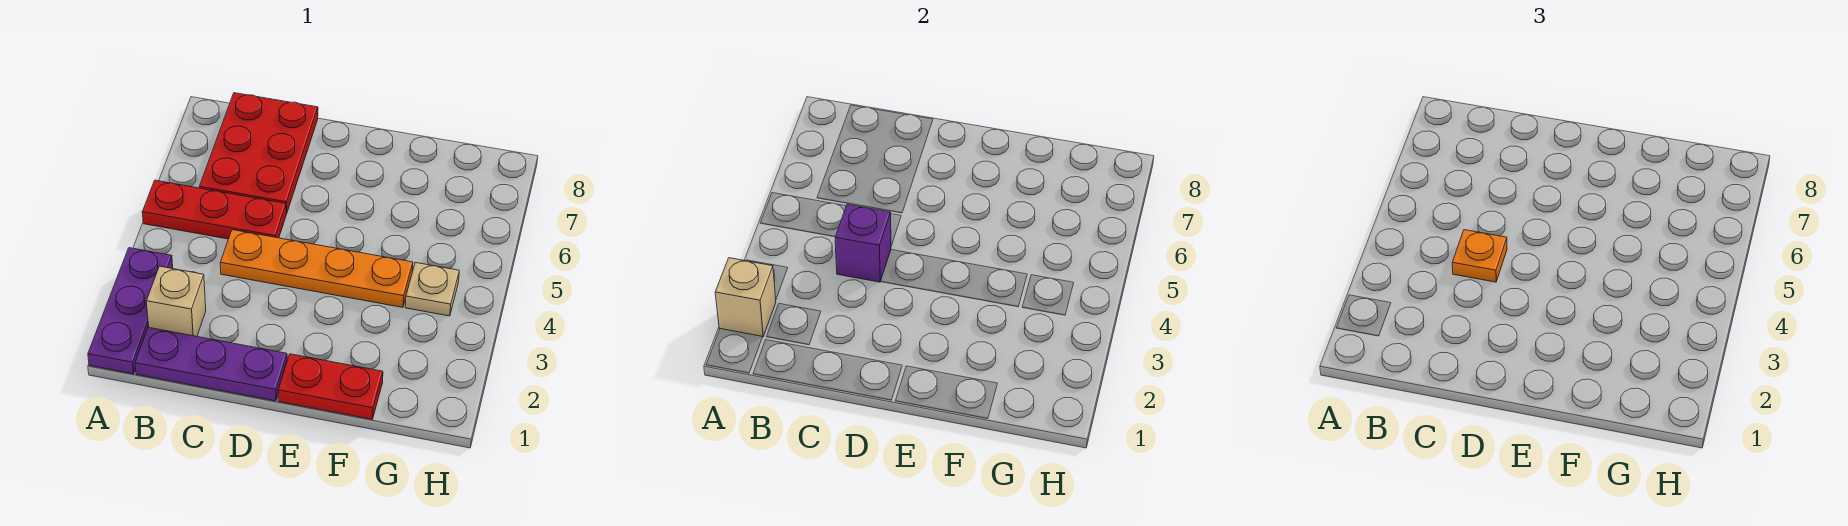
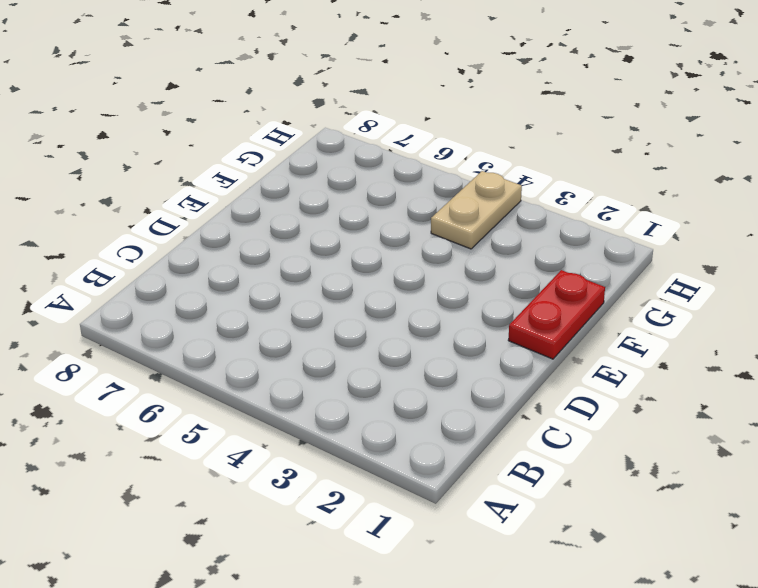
tan 1x2 plate [431,171,522,249] -> tan 1x1 plate [405,262,459,316]
none -> purple 1x3 plate [88,248,173,374]
none -> red 1x3 plate [142,180,287,239]

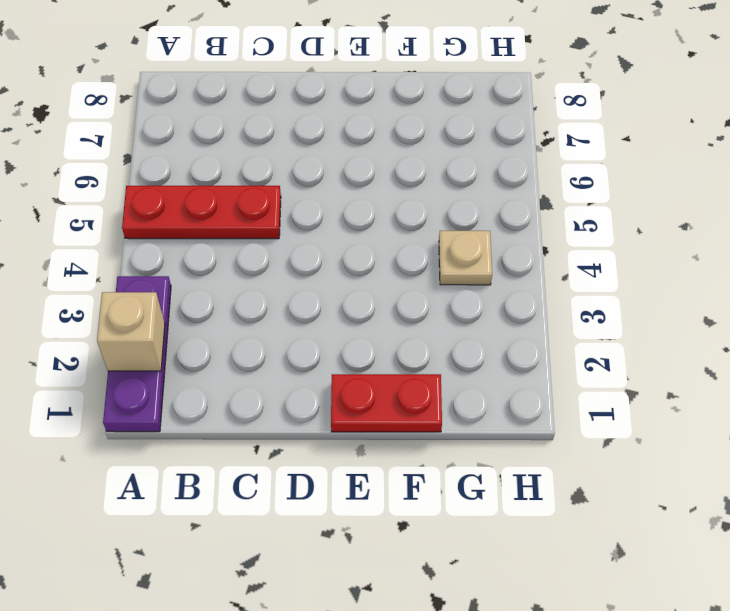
none -> purple 1x3 plate [135,327,287,401]
none -> tan 1x1 brick [146,266,206,336]

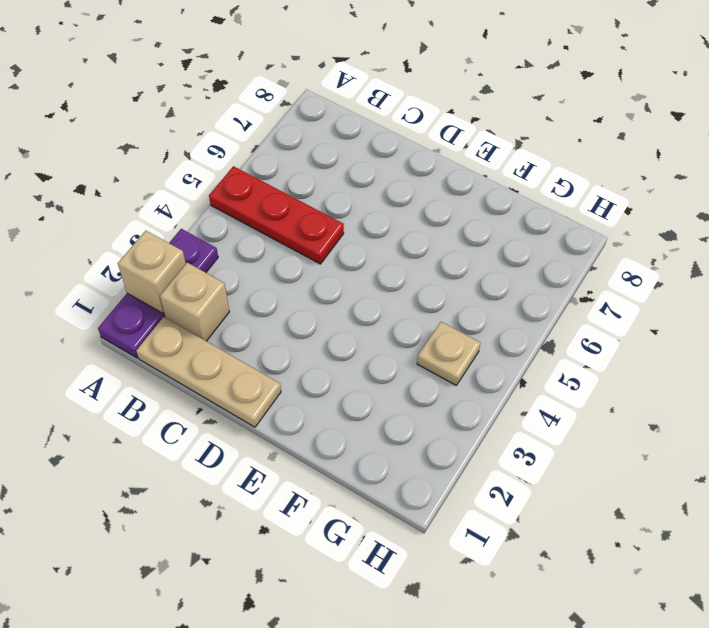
tan 1x3 plate [136,317,281,427] -> purple 1x3 plate [135,327,287,401]
none -> red 2x3 plate [199,93,318,213]
none -> orange 1x4 plate [220,230,413,307]

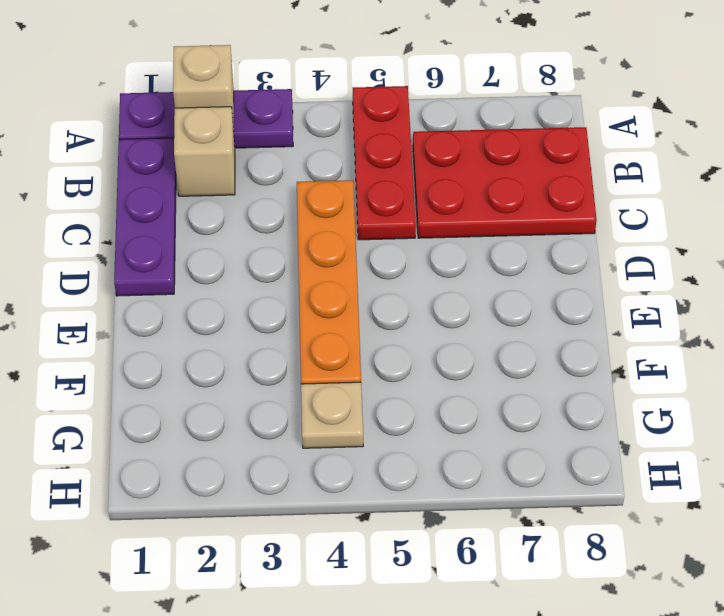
none -> red 1x2 plate [278,354,383,419]
none -> purple 1x1 brick [835,205,891,282]

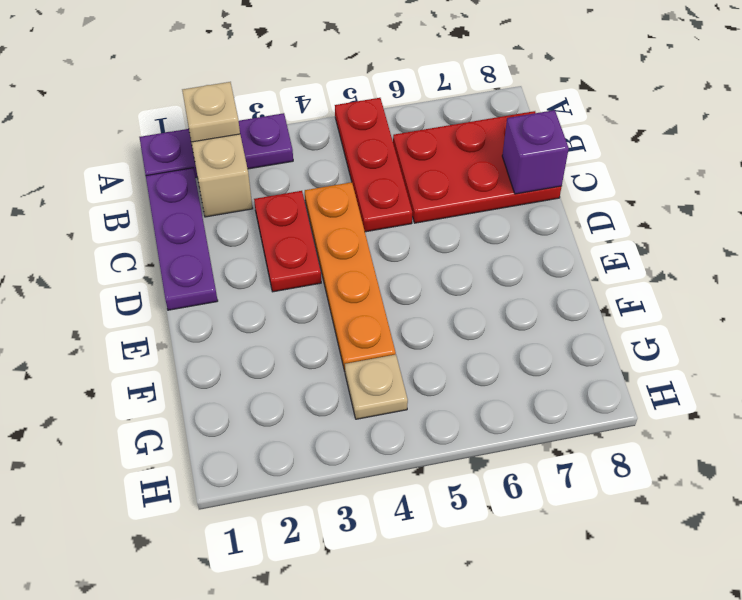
red 1x2 plate [254,191,321,292] -> red 1x2 plate moved to [278,354,383,419]
purple 1x1 brick [502,110,569,194] -> purple 1x1 brick moved to [835,205,891,282]
none -> orange 1x1 plate [1452,230,1507,282]

